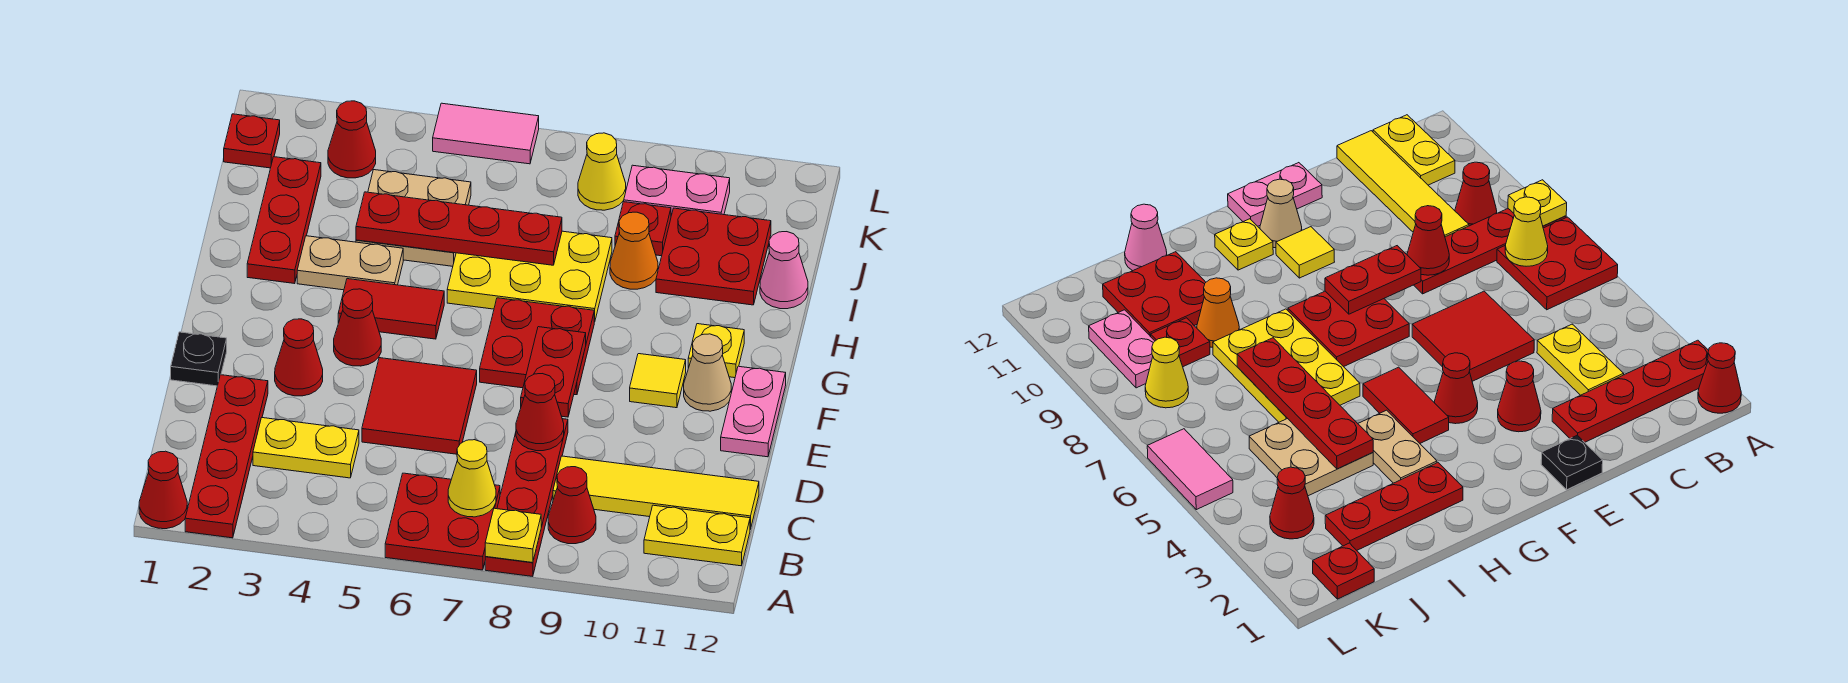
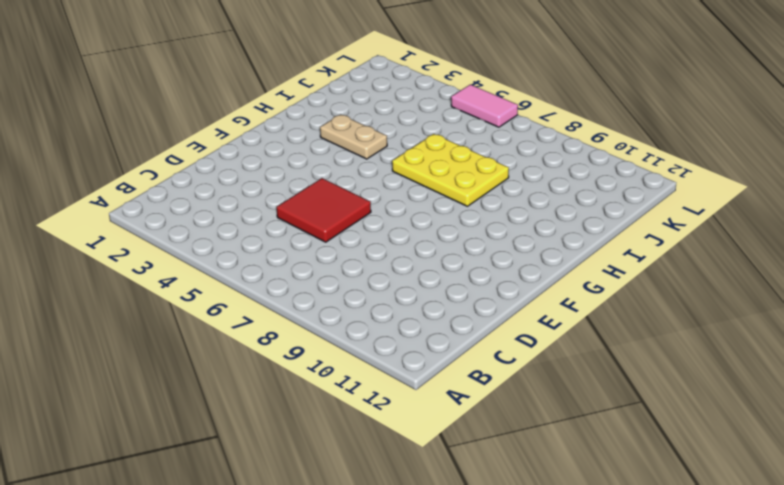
none -> red 1x1 cone [139,451,187,529]
none -> red 1x4 plate [185,375,268,538]
none -> red 2x2 plate [385,473,500,570]
none -> red 1x4 plate [485,419,568,576]

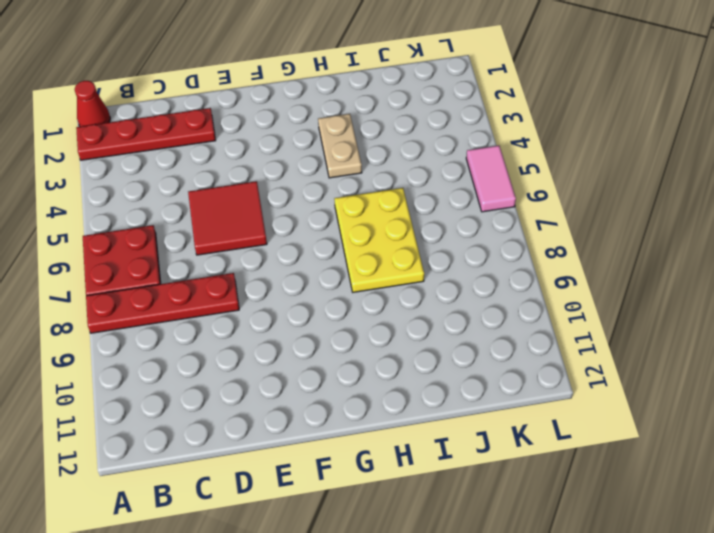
none -> red 1x1 cone [548,467,596,544]
none -> yellow 1x2 plate [644,505,750,566]
none -> yellow 1x2 plate [253,418,359,478]
none -> yellow 1x4 tile [553,456,759,529]

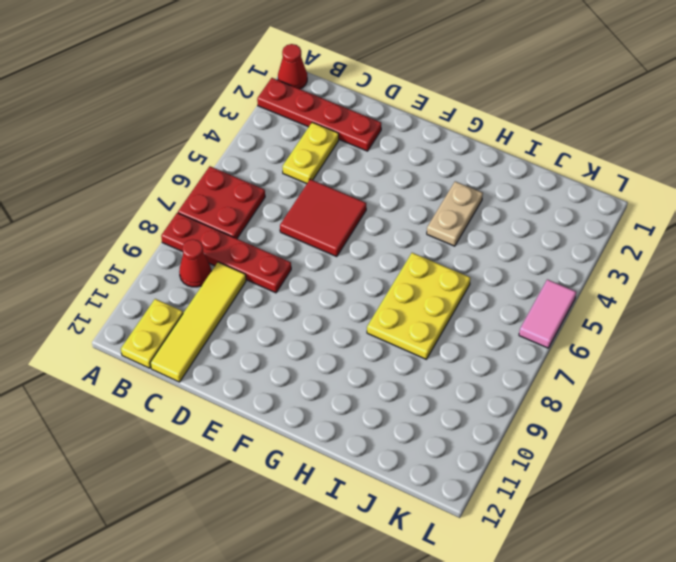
none -> black 1x1 plate [171,332,227,386]
none -> red 1x1 cone [275,319,323,396]
none -> pink 1x2 plate [721,366,786,457]
none -> red 1x1 cone [334,289,381,366]

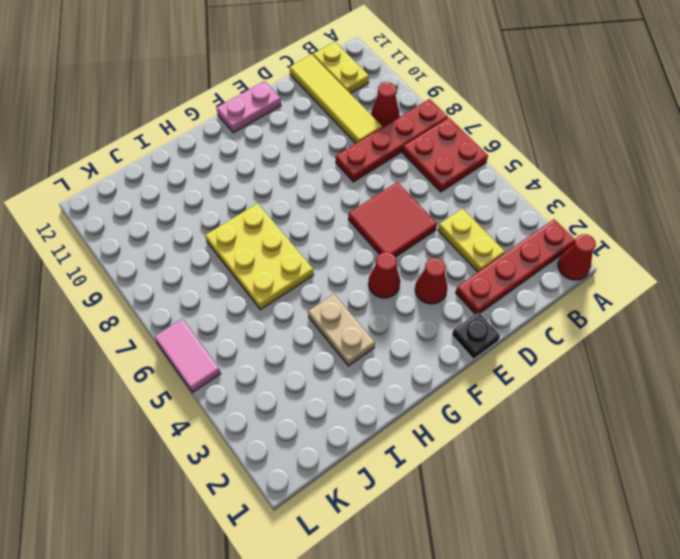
none -> red 2x2 plate [480,298,594,395]
none -> yellow 1x1 tile [630,354,686,408]
none -> tan 1x1 cone [684,334,731,411]
none -> red 1x2 tile [338,279,444,339]

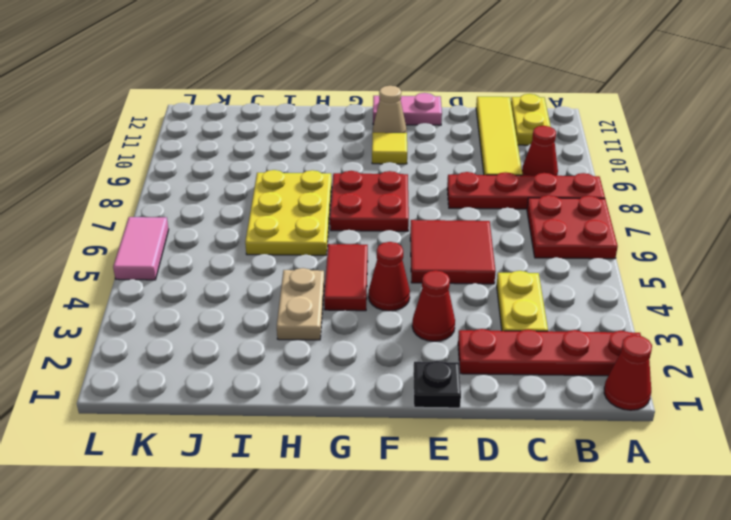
none -> yellow 1x1 plate [688,324,744,378]
none -> red 1x3 plate [247,157,321,284]
none -> tan 2x2 plate [356,170,471,266]
none -> orange 1x1 cone [610,212,658,289]

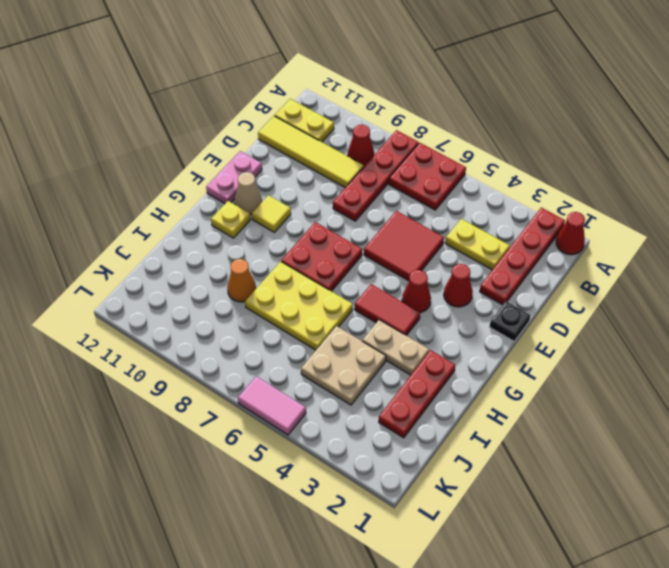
none -> red 2x2 plate [656,208,771,305]
none -> pink 1x1 cone [760,232,808,309]
none -> red 1x1 plate [615,202,671,256]
none -> red 1x1 plate [224,114,280,168]

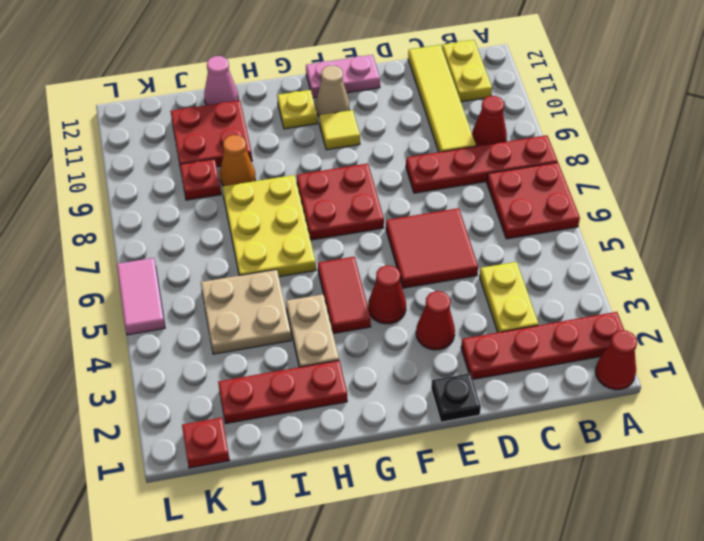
none -> red 1x1 cone [328,101,376,178]
none -> yellow 1x1 cone [578,133,626,210]
none -> pink 1x2 plate [624,165,730,216]
none -> yellow 1x1 plate [485,508,541,563]

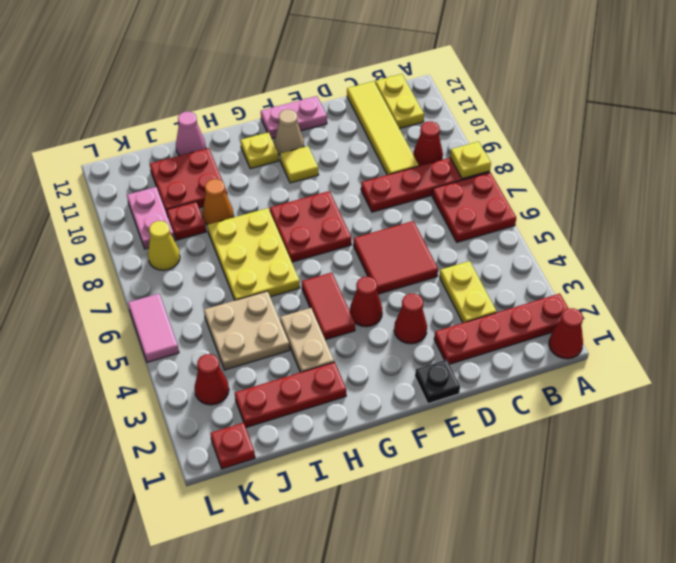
none -> yellow 1x1 cone [448,440,496,517]
none -> red 1x1 cone [516,374,564,451]
none -> red 1x2 plate [521,327,586,417]
none -> red 1x4 plate [356,192,562,265]

